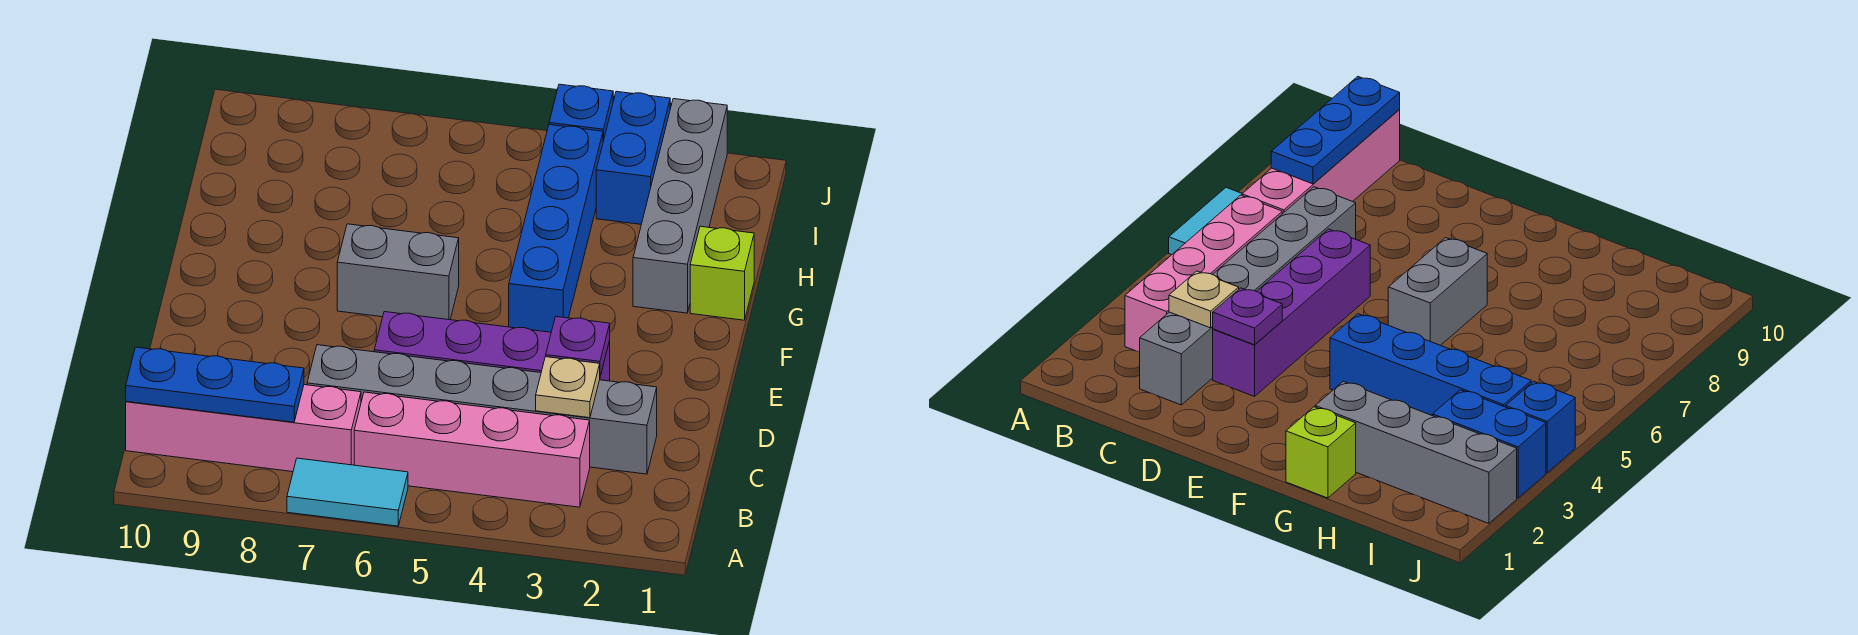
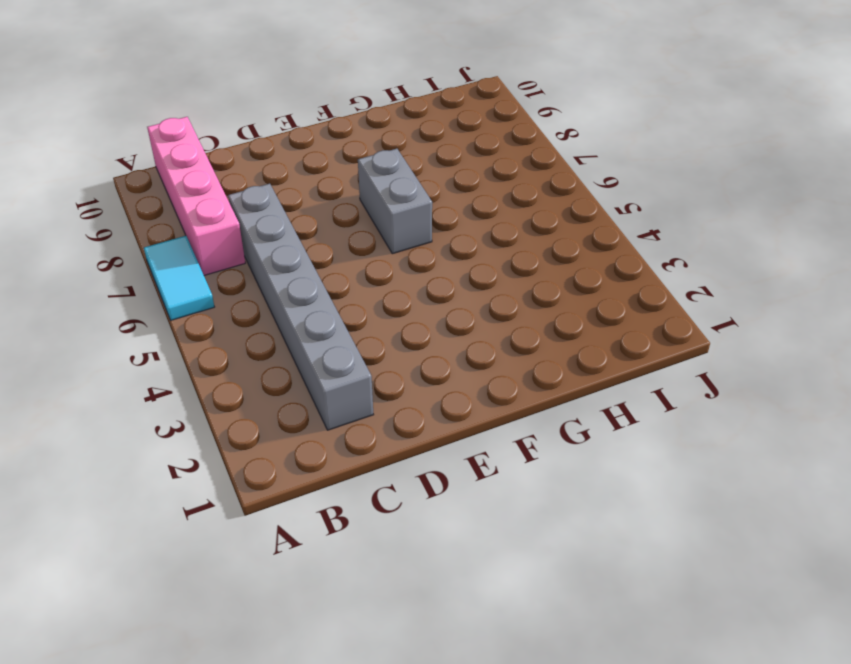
none -> pink 1x4 brick [354,392,590,507]
none -> purple 1x4 brick [374,312,610,381]
none -> blue 1x4 brick [509,125,603,332]

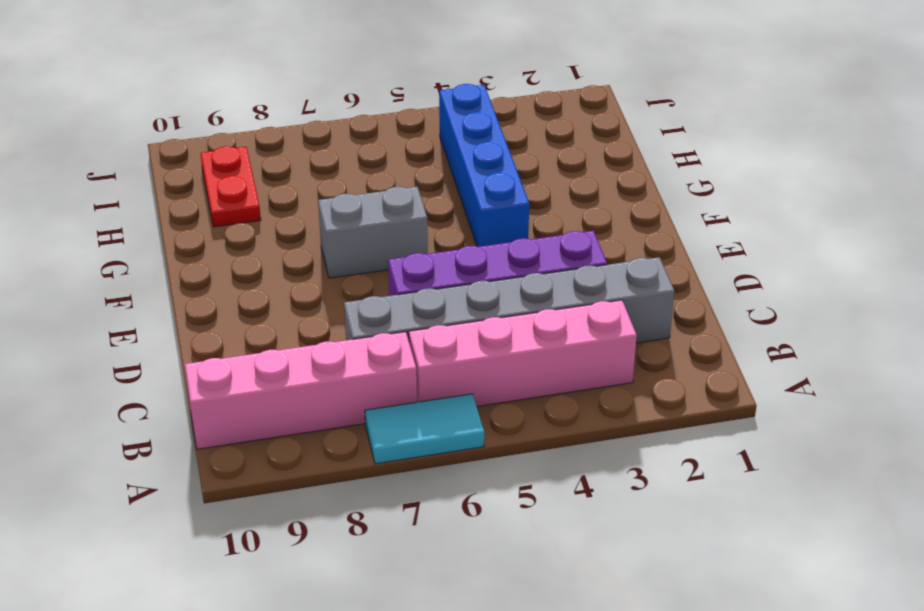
red 1x2 plate [201,146,261,227] -> none
none -> lime 1x1 brick [690,226,754,320]
none -> grey 1x4 brick [633,99,727,313]
none -> blue 1x2 brick [596,91,670,224]

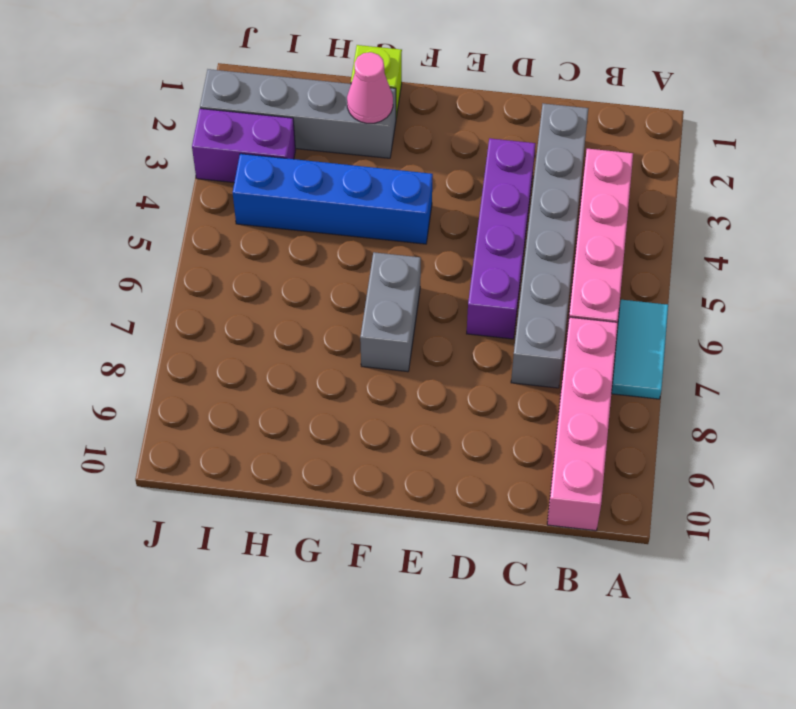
pink 1x1 cone [347,52,393,123] -> none
purple 1x2 brick [192,109,295,183] -> blue 1x2 brick [596,91,670,224]
none -> blue 1x1 brick [549,84,613,141]
none -> blue 1x3 plate [126,347,304,422]
none -> tan 1x1 plate [536,357,600,418]

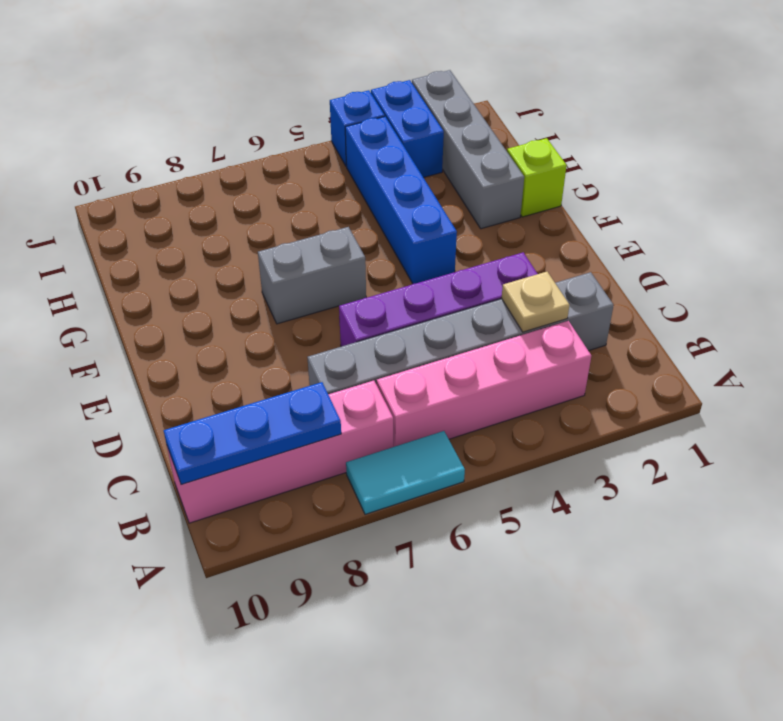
none -> purple 1x1 plate [546,317,610,376]

